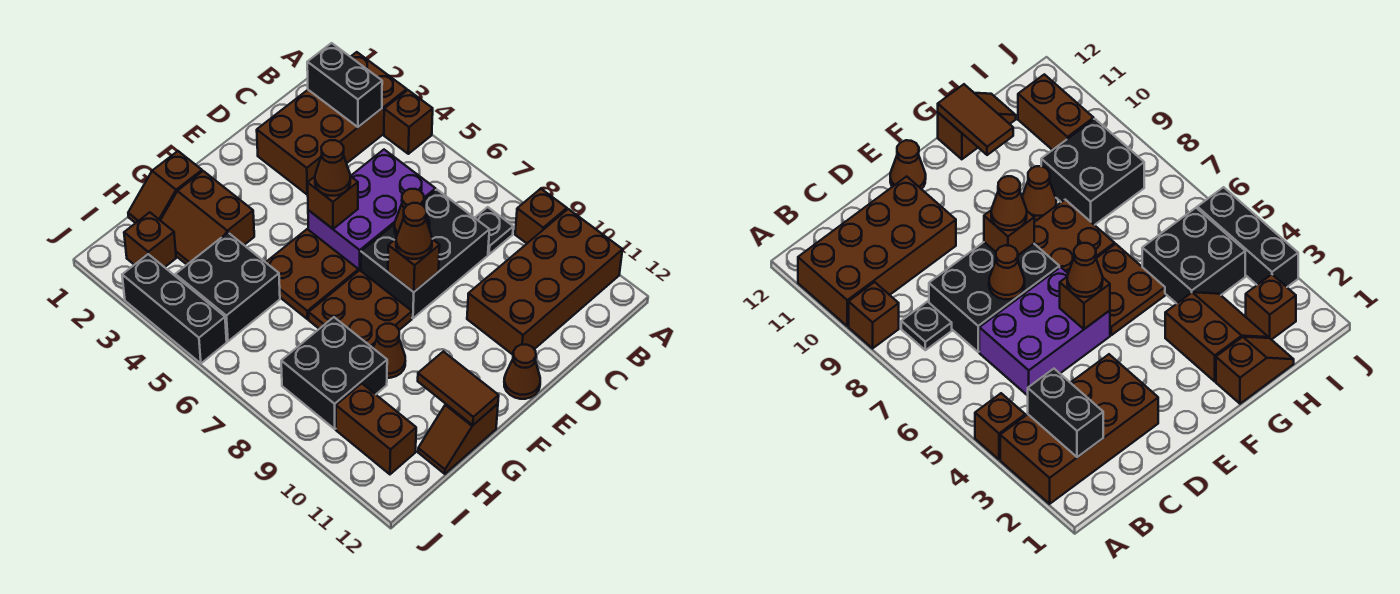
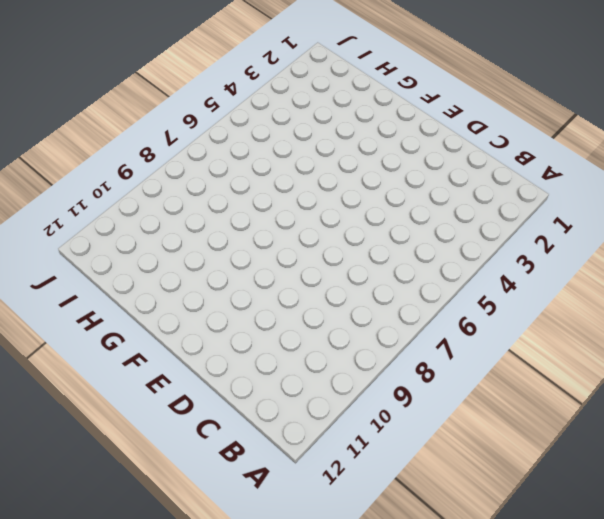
none -> brown 2x4 brick [257,52,407,194]
none -> brown 1x1 brick [384,90,433,154]
none -> brown 1x1 brick [515,189,567,243]

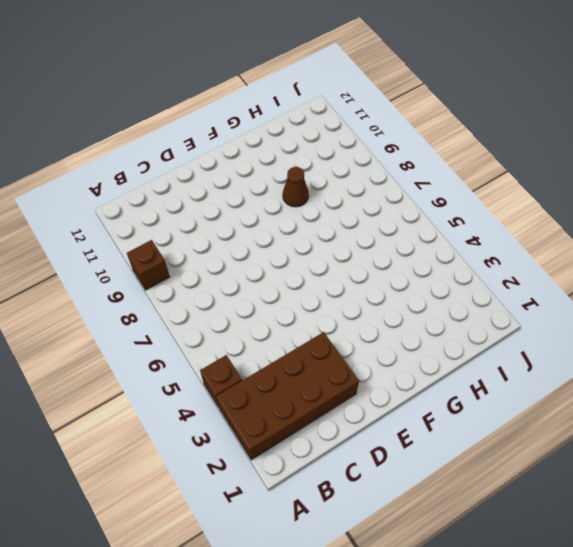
none -> brown 2x4 brick [467,209,623,355]
none -> black 1x1 plate [475,207,513,254]
none -> purple 2x3 brick [308,150,436,271]

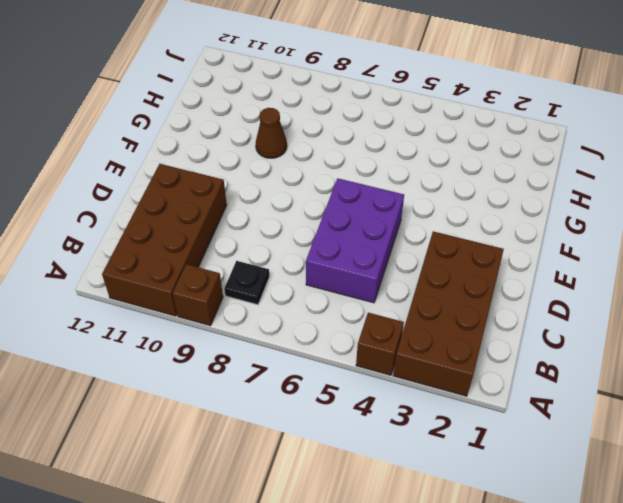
none -> black 2x3 brick [361,190,489,318]
none -> brown 1x1 cone [504,345,540,399]
none -> brown 2x2 plate [266,229,358,319]

